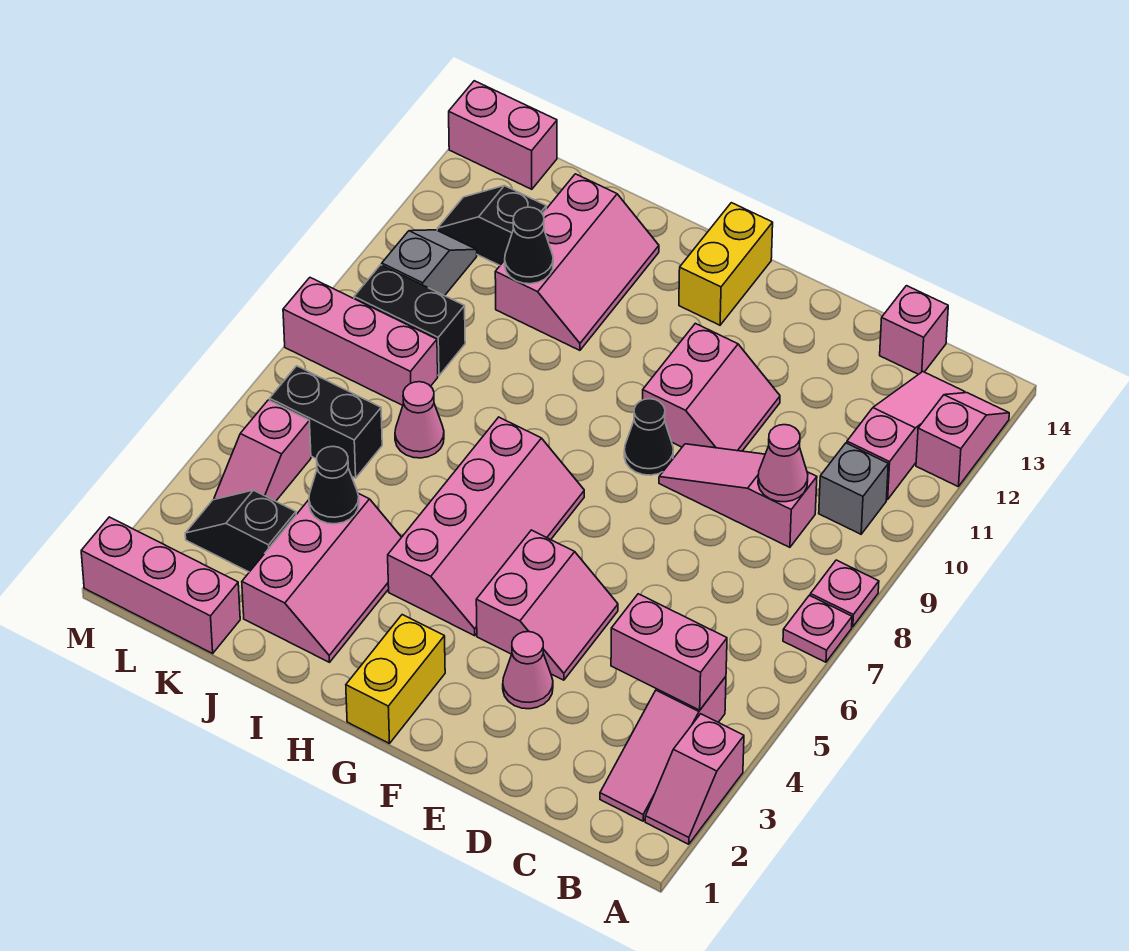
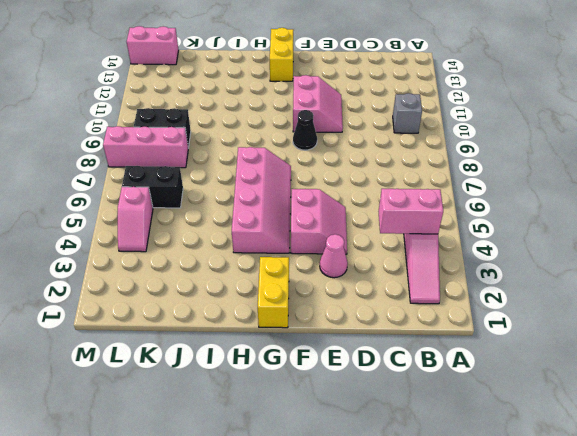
none -> pink 1x2 slope [645,714,744,844]
none -> pink 1x1 plate [783,595,852,662]
none -> pink 1x1 plate [810,560,879,627]
none -> pink 1x2 slope [916,393,1009,487]

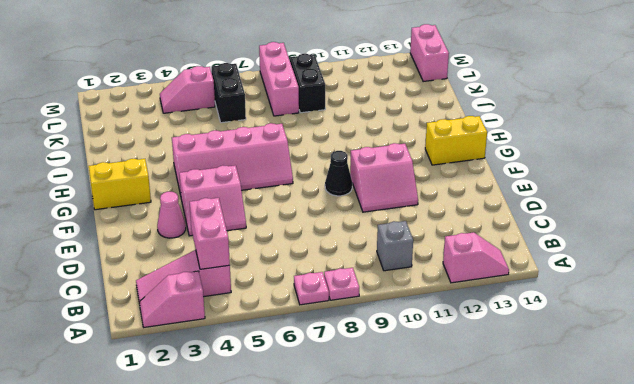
none -> pink 1x3 slope [847,372,965,500]
none -> pink 1x3 slope [659,444,817,547]
none -> pink 1x1 brick [880,286,948,374]
none -> pink 2x3 slope [242,493,402,662]

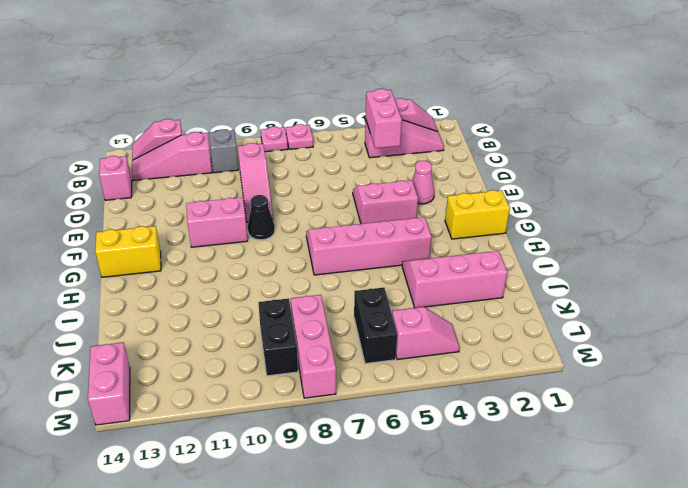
none -> pink 2x3 slope [495,174,659,350]
none -> pink 1x1 cone [395,382,444,458]
none -> pink 1x3 brick [81,517,240,653]
none -> black 1x2 slope [185,490,296,572]

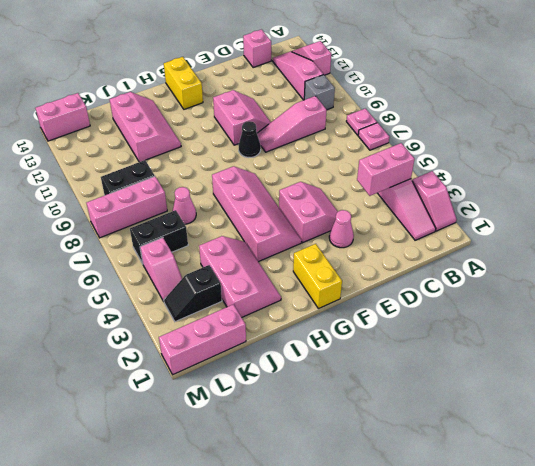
none -> black 1x2 slope [437,186,546,265]
none -> grey 1x2 slope [382,230,477,296]
none -> pink 1x1 cone [758,425,808,502]
none -> black 1x1 cone [309,446,359,524]

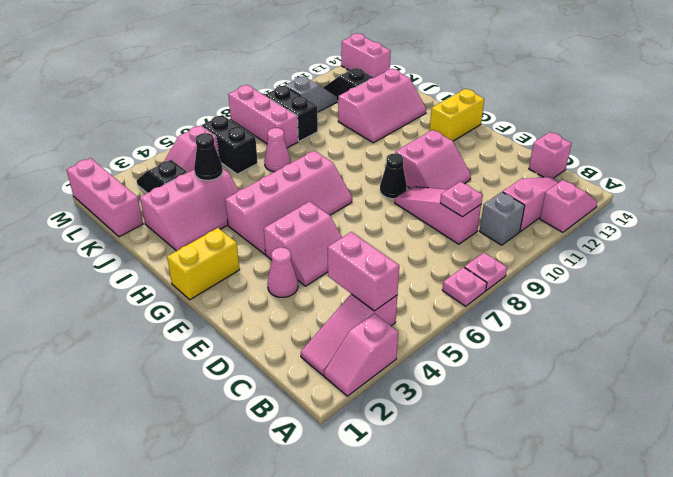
pink 1x1 plate [440,182,483,217] -> pink 1x1 cone [758,425,808,502]
none -> black 1x1 cone [505,207,553,284]

